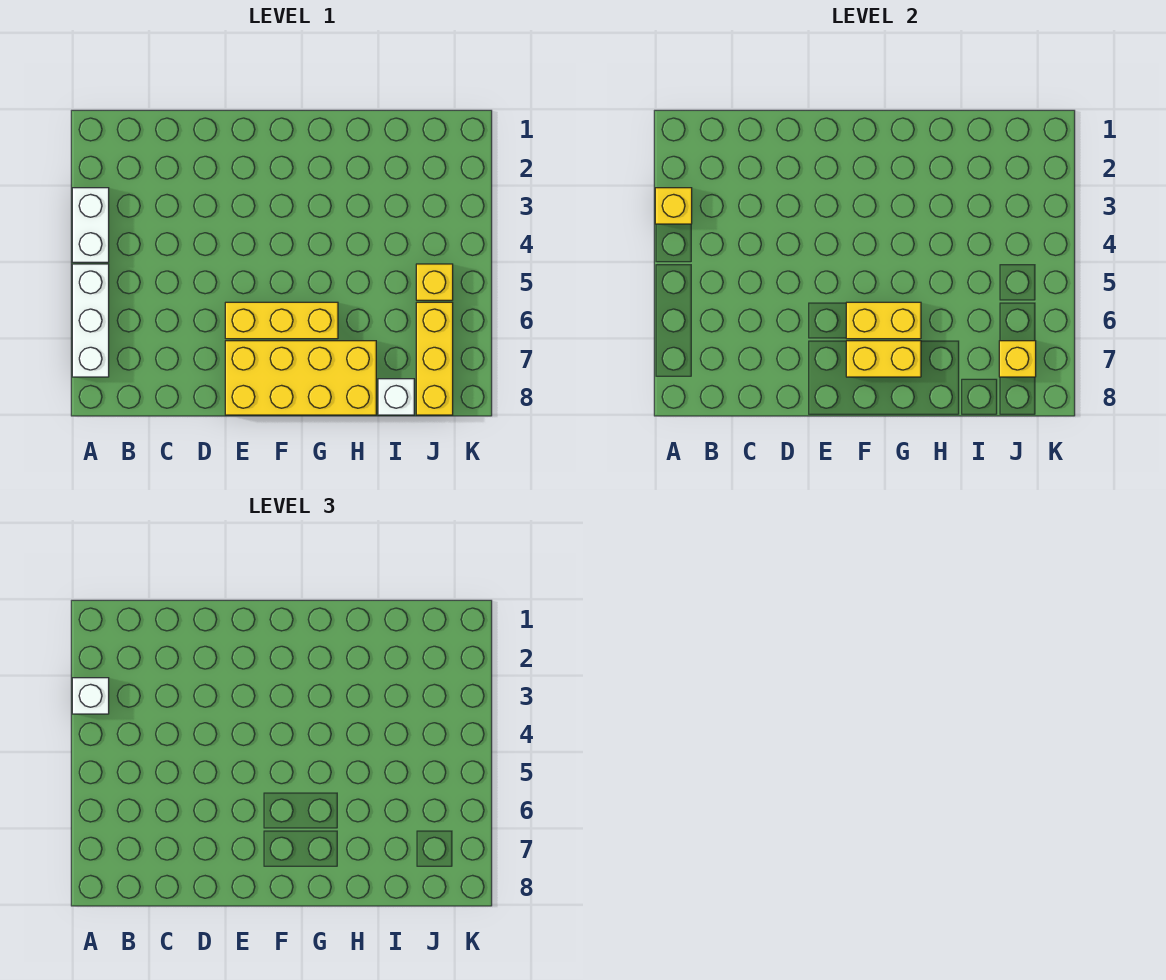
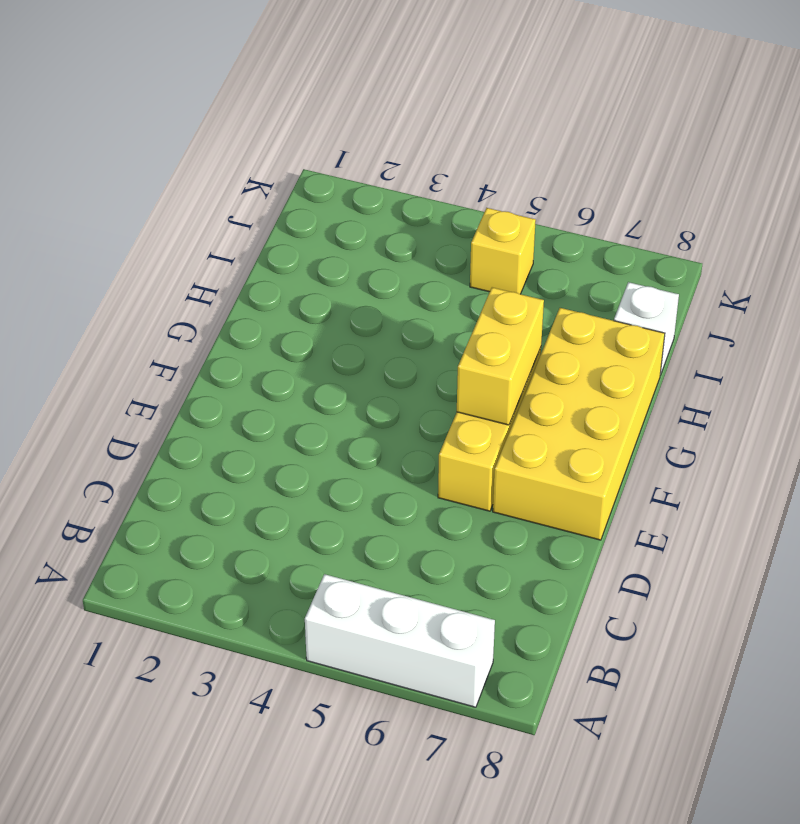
none -> white 1x2 brick [72,188,109,262]
none -> yellow 1x3 brick [416,302,453,415]
none -> yellow 1x1 brick [655,188,692,224]

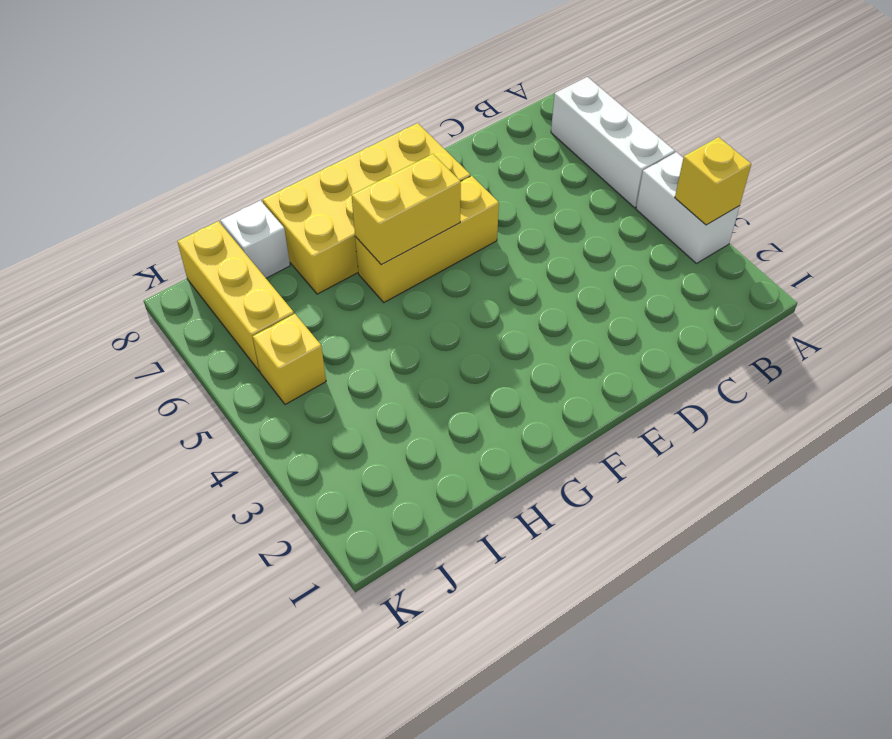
none -> yellow 1x2 brick [846,341,921,377]
none -> yellow 1x1 brick [999,341,1036,377]
none -> white 1x1 brick [72,678,109,714]

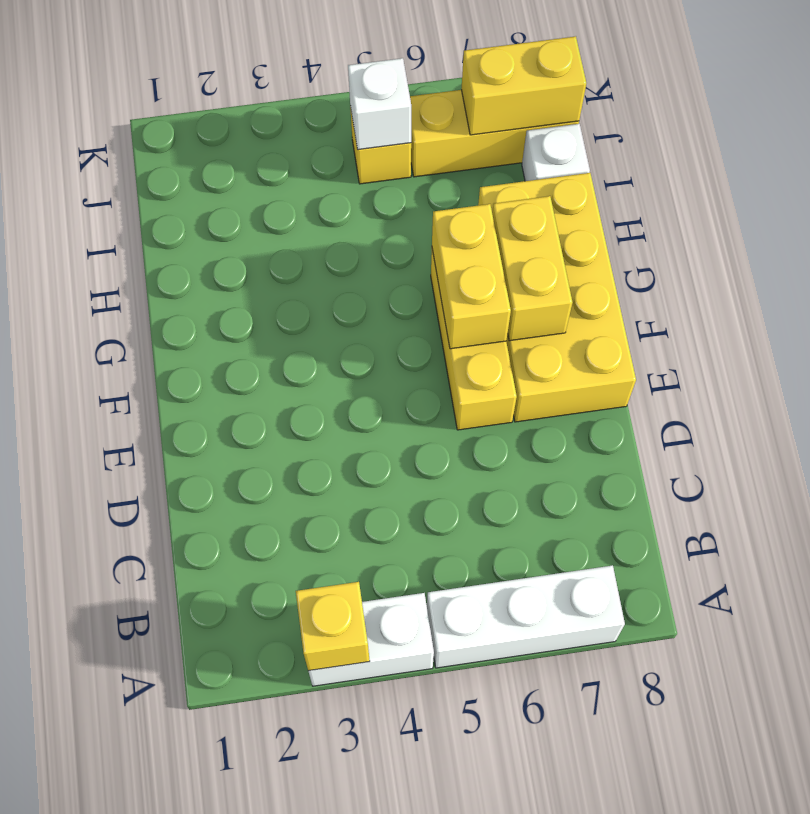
white 1x1 brick [348,58,411,150] -> white 1x1 brick moved to [72,678,109,714]
yellow 1x2 brick [461,36,586,135] -> yellow 1x1 brick [999,341,1036,377]

